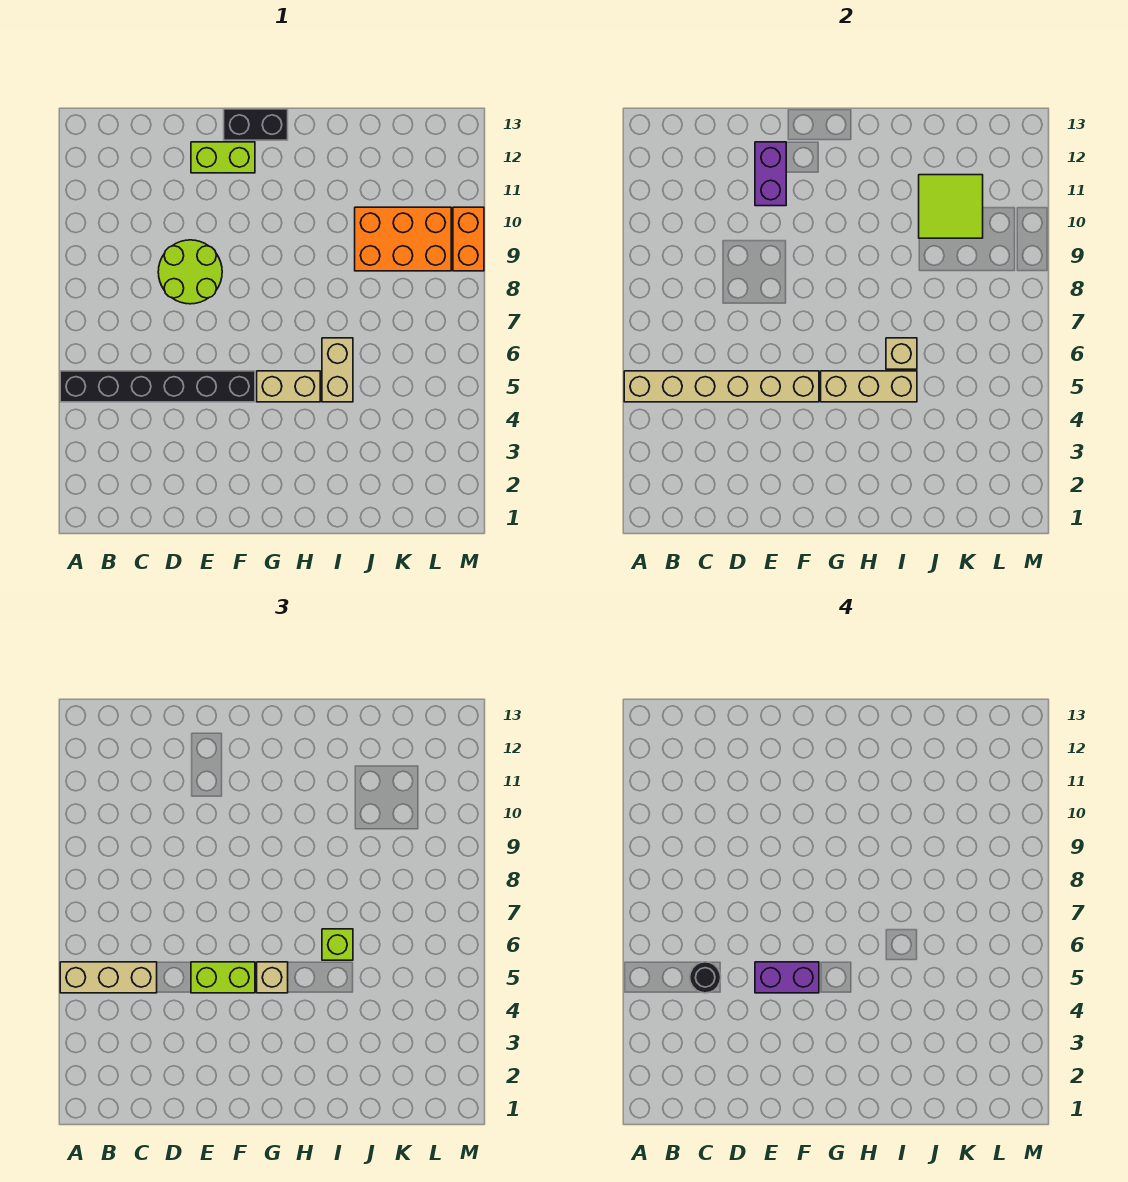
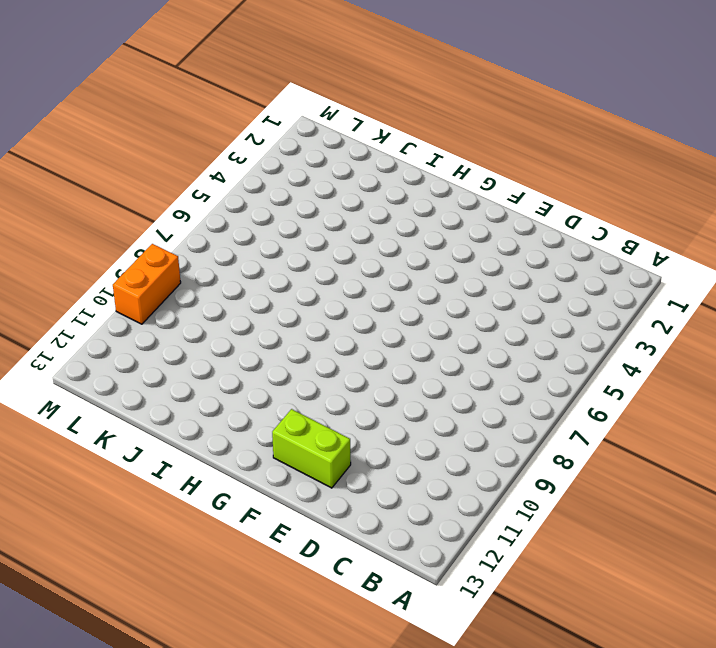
none -> black 1x6 brick [60,371,255,402]
none -> lime 2x2 round brick [158,240,222,304]
none -> black 1x2 brick [224,109,288,140]

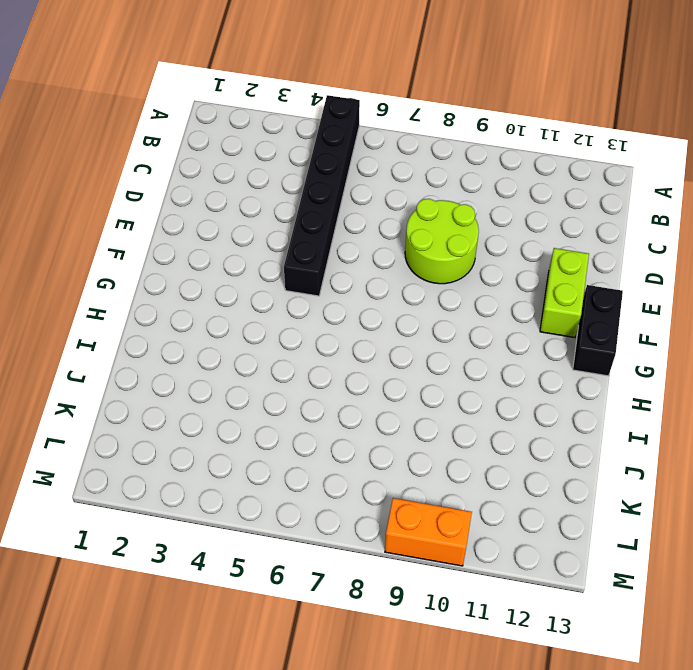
none -> tan 1x2 brick [257,371,320,402]
none -> tan 1x2 brick [322,338,353,402]
none -> orange 2x3 brick [355,207,451,271]

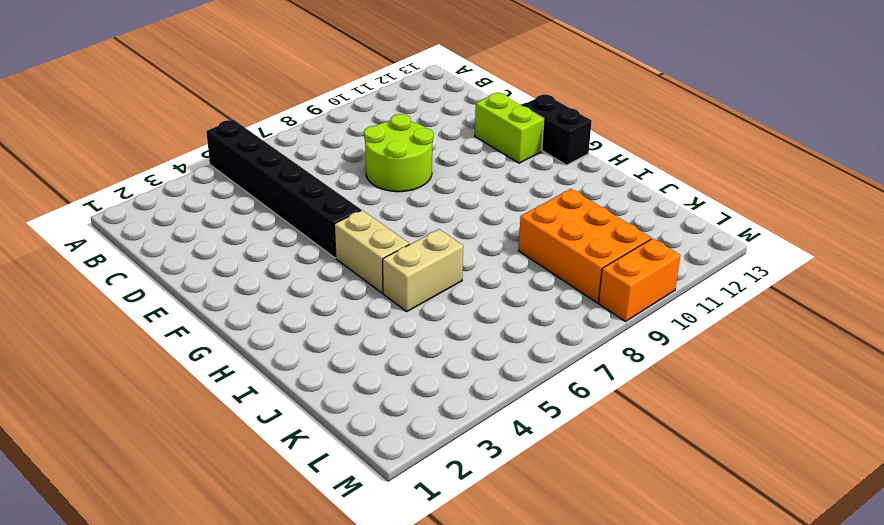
none -> tan 1x6 brick [624,371,819,402]
none -> purple 1x2 brick [755,142,786,206]
none -> tan 1x3 brick [821,371,917,402]

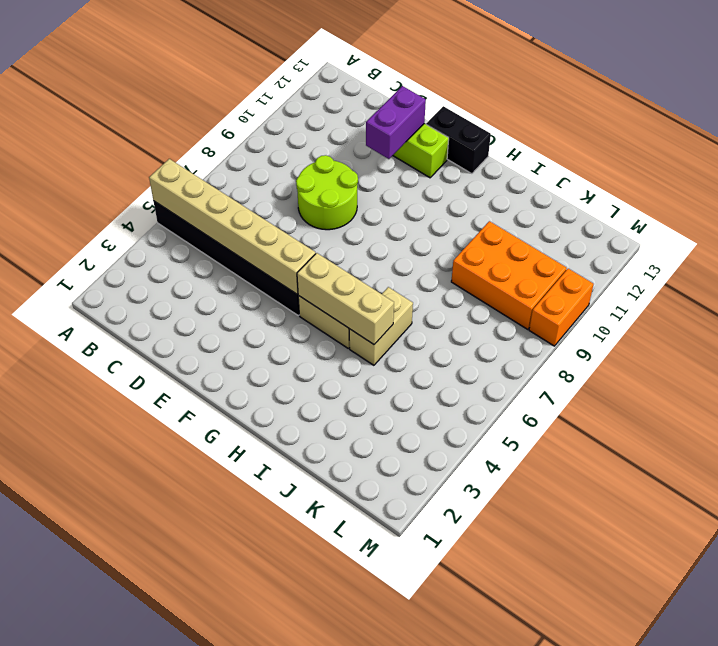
none -> tan 1x1 brick [886,338,917,369]
none -> lime 2x2 tile [919,175,983,238]
none -> tan 1x3 brick [60,962,157,993]

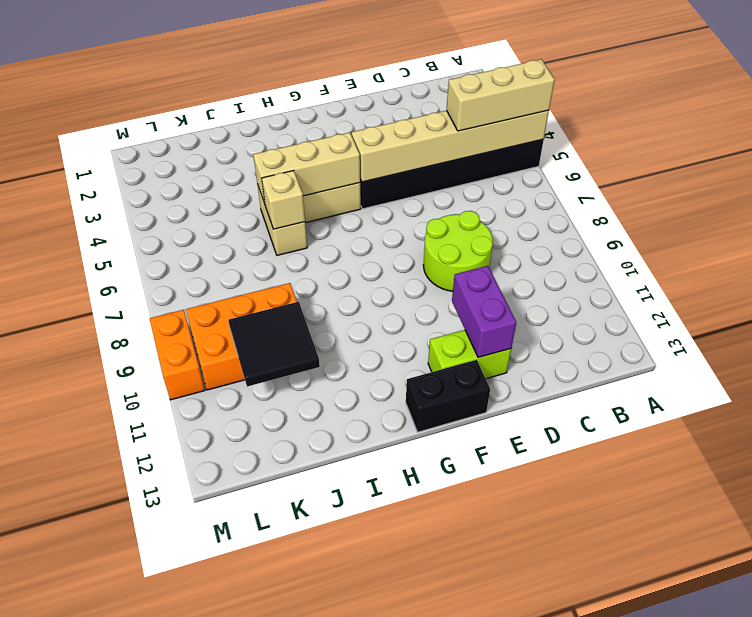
black 2x2 tile [228,302,320,387] -> lime 2x2 tile [919,175,983,238]
none -> lime 1x2 brick [191,962,255,993]
none -> tan 1x1 brick [257,962,288,993]
none -> lime 1x1 brick [322,929,353,960]

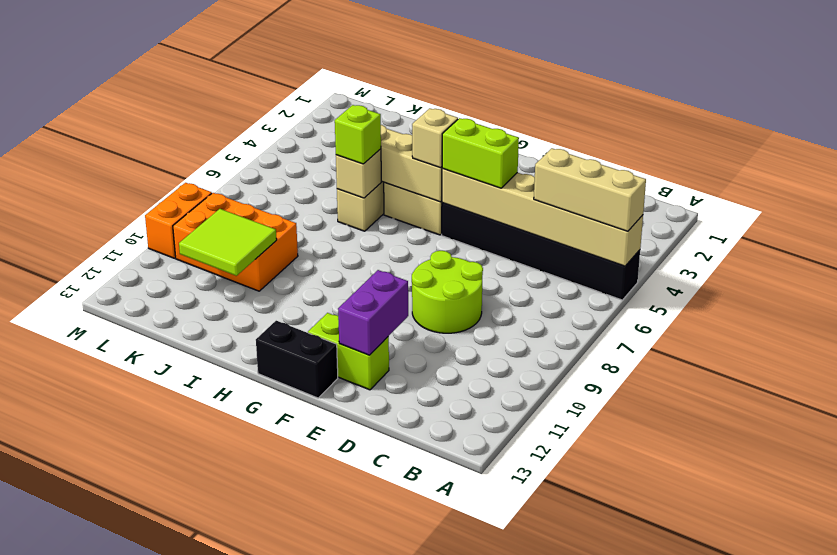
none -> black 1x1 round brick [690,962,721,993]
none -> purple 1x2 brick [755,962,819,993]

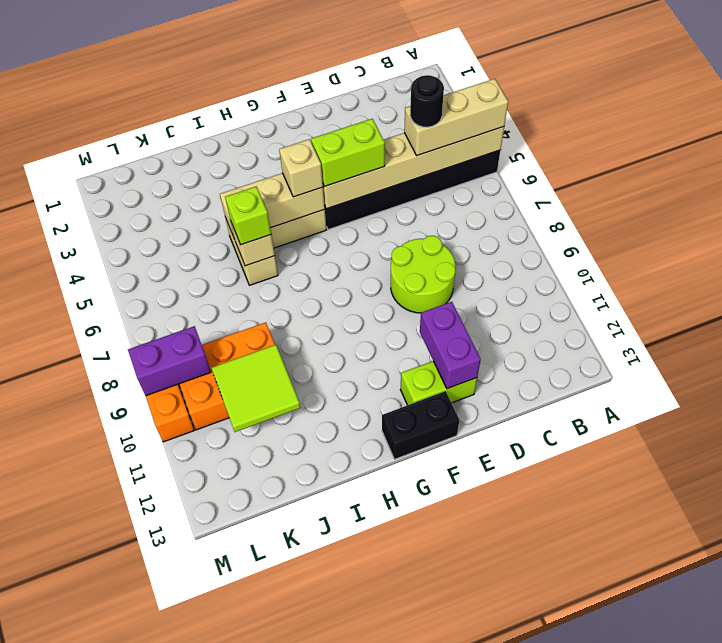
purple 1x2 brick [128,326,211,396] -> purple 1x2 brick moved to [755,962,819,993]

